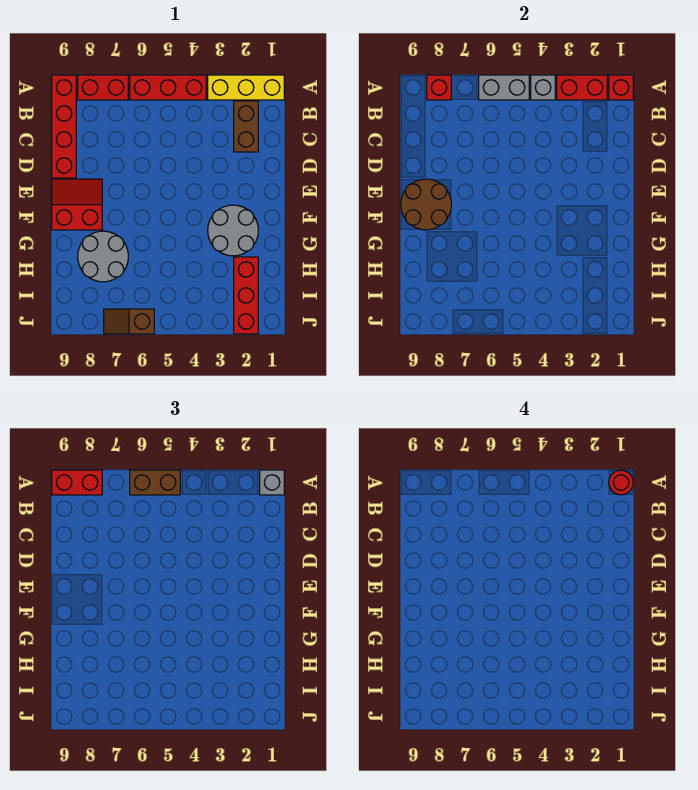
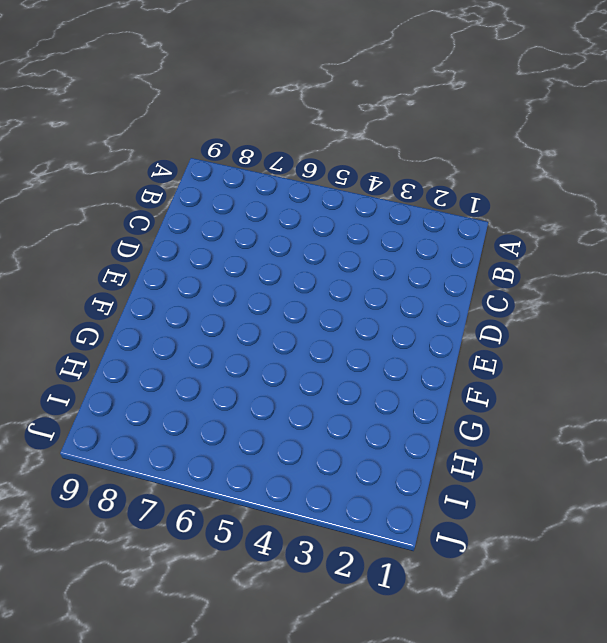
none -> yellow 1x3 brick [208,75,284,100]
none -> red 1x3 brick [130,75,206,100]
none -> red 1x2 brick [78,75,128,100]

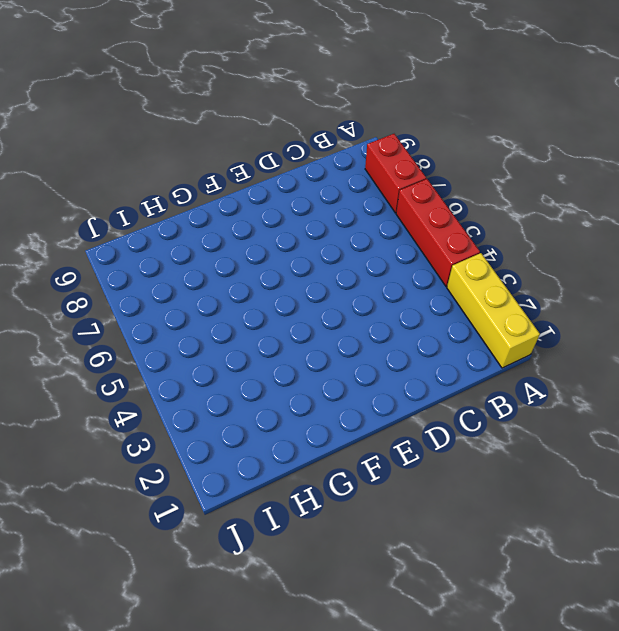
none -> red 1x4 brick [52,75,76,178]
none -> brown 1x2 brick [234,101,258,152]
none -> red 2x2 slope [52,179,102,230]

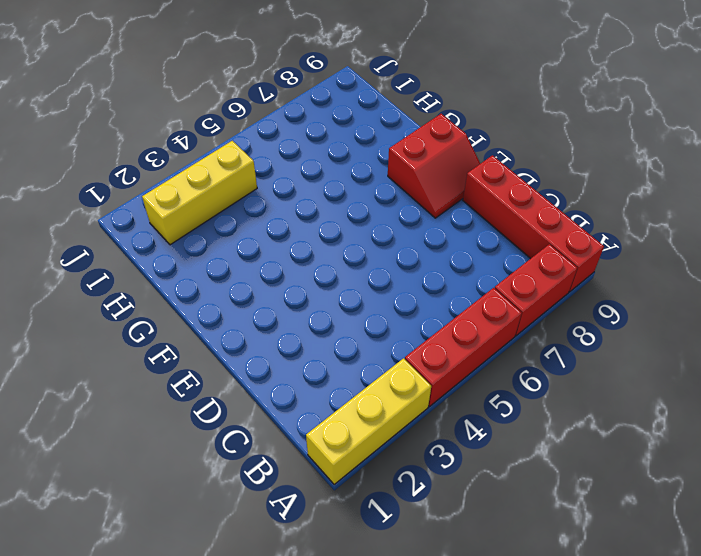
yellow 1x3 brick [142,141,257,245] -> red 1x3 brick [234,257,258,334]
none -> brown 1x2 brick [234,101,258,152]
none -> grey 2x2 round brick [208,205,258,256]
none -> grey 2x2 round brick [78,231,128,282]

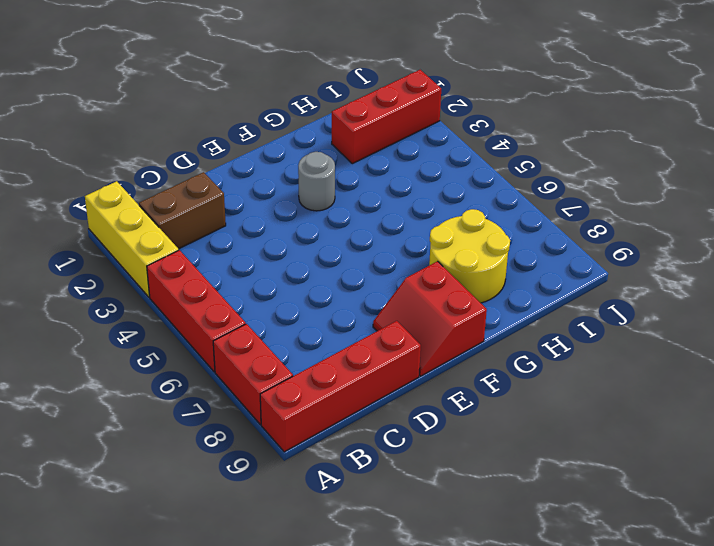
grey 1x1 round brick [298,152,335,211] -> grey 2x2 round brick [208,205,258,256]
yellow 2x2 round brick [429,209,510,303] -> grey 2x2 round brick [78,231,128,282]
none -> brown 1x2 slope [104,309,154,334]
none -> red 1x1 brick [609,75,633,100]
none -> red 1x2 brick [557,75,607,100]

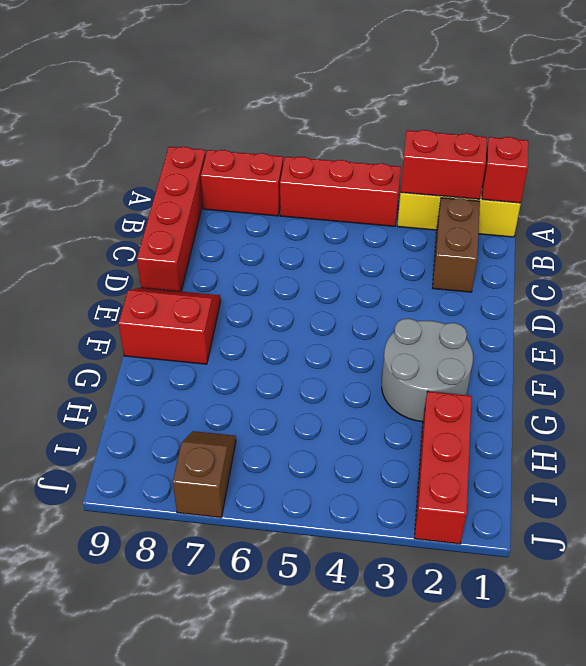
brown 1x2 slope [173,431,236,518] -> brown 1x2 slope turned to [104,309,154,334]
none -> grey 2x2 round brick [78,231,128,282]
none -> grey 1x1 brick [531,75,555,100]
none -> grey 1x2 brick [479,75,529,100]

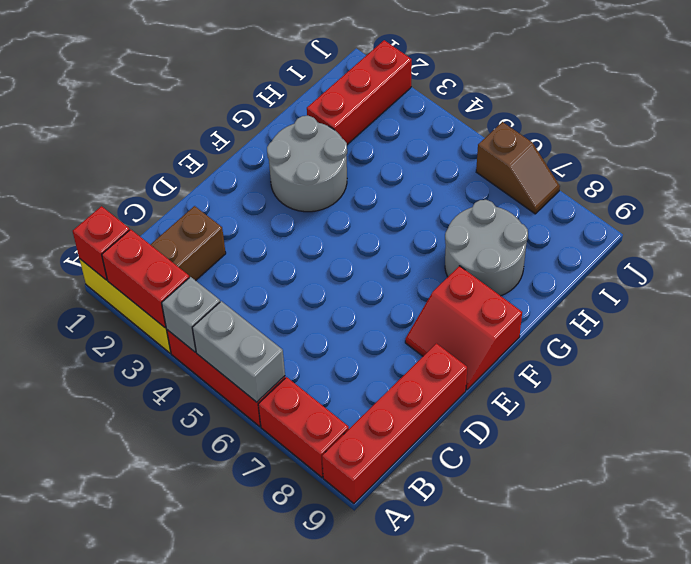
none -> red 1x1 brick [427,75,451,100]
none -> brown 2x2 round brick [401,179,451,230]
none -> grey 1x1 brick [260,470,284,495]

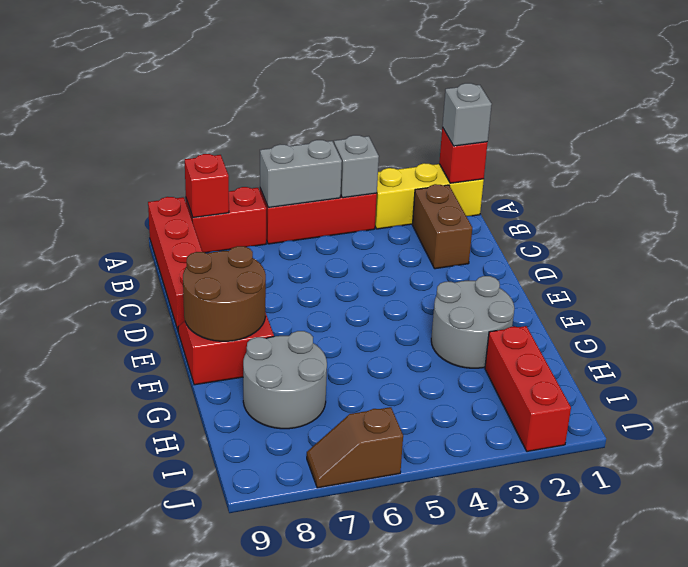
none -> red 1x2 brick [557,75,607,100]
none -> brown 1x2 brick [130,470,180,495]
none -> red 1x2 brick [52,470,102,495]

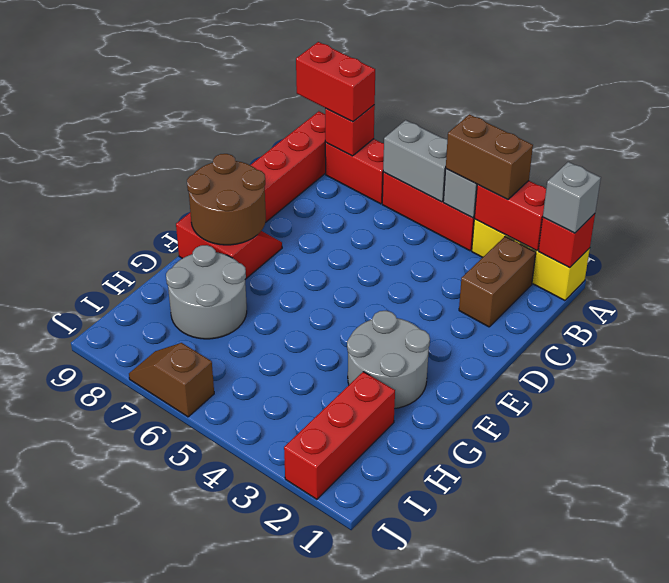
brown 1x2 brick [446,114,533,200] -> brown 1x2 brick moved to [130,470,180,495]
none -> red 1x1 round brick [609,470,633,495]

